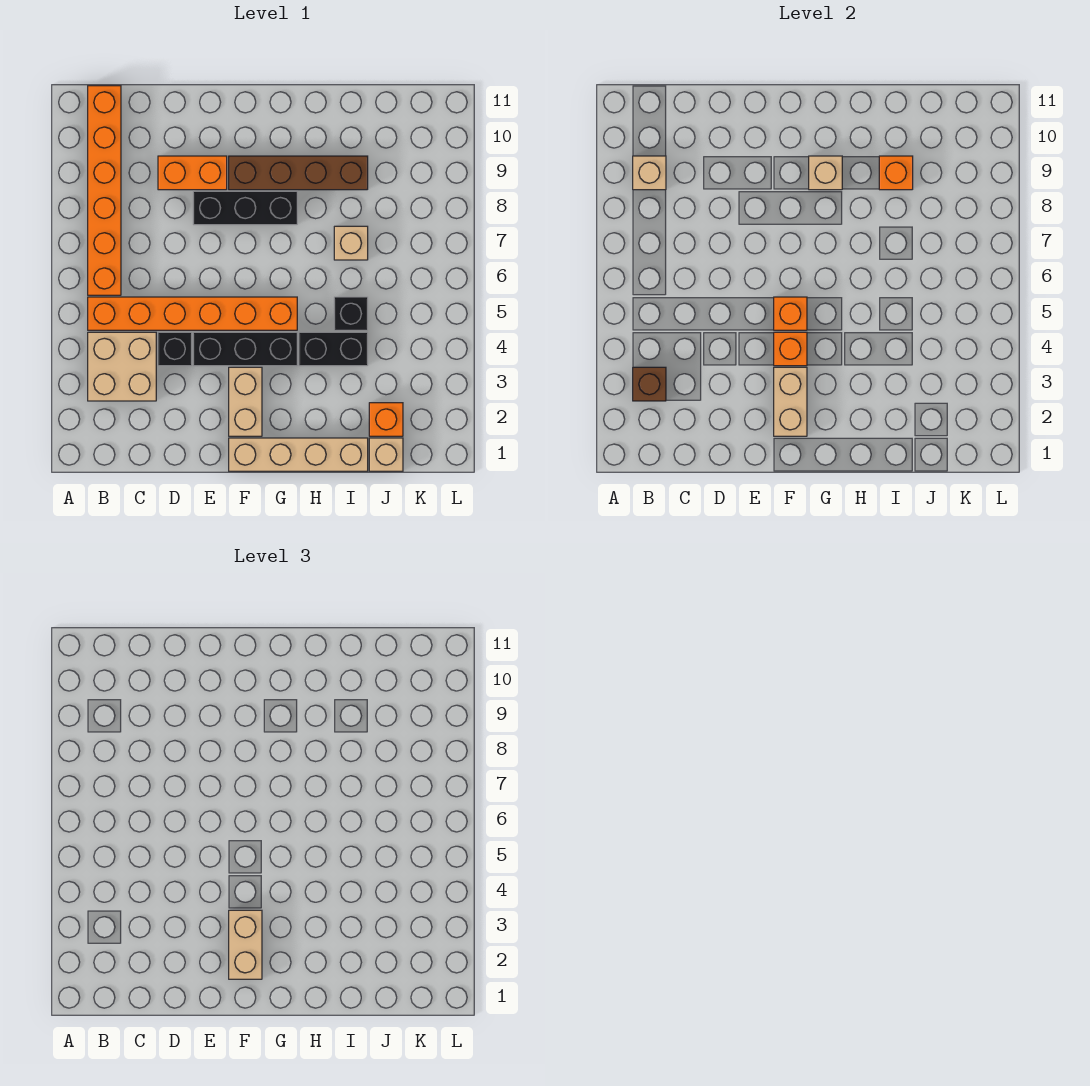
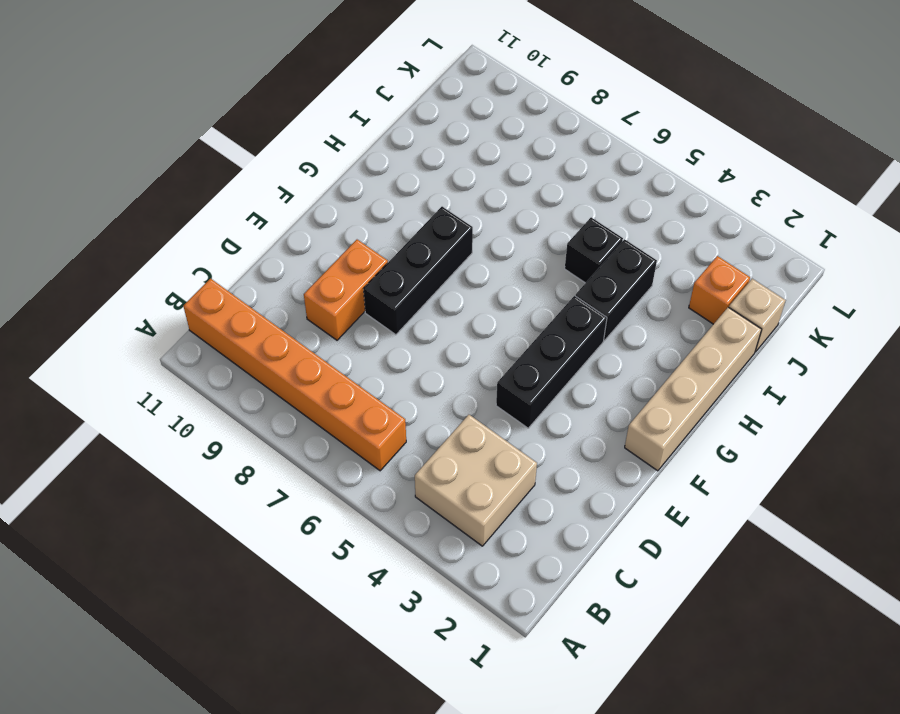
none -> orange 1x6 brick [88,297,297,330]
none -> black 1x1 brick [158,332,192,366]
none -> tan 1x2 brick [229,367,262,436]

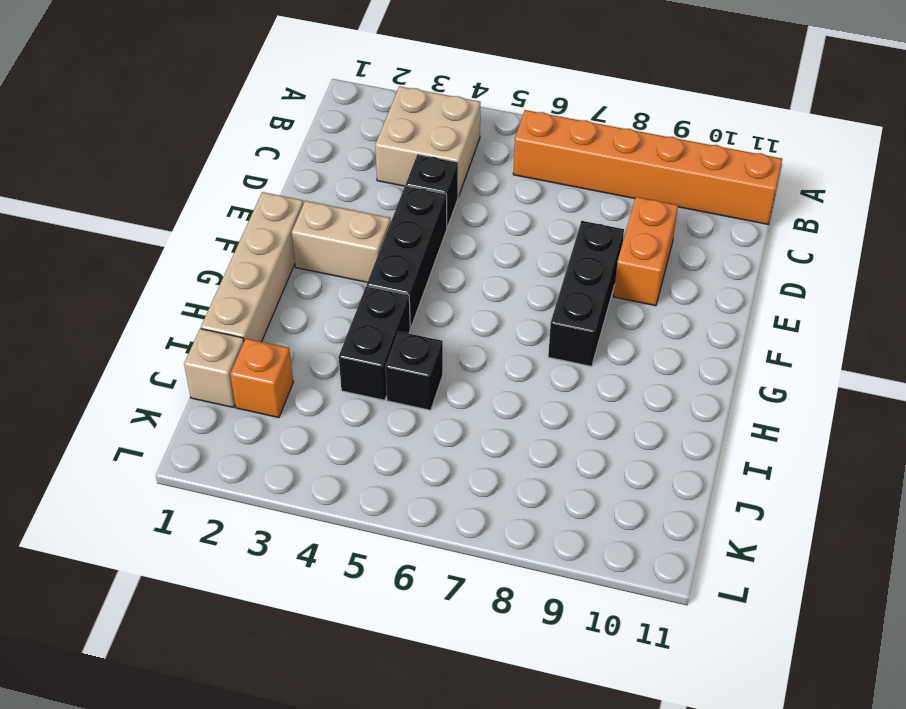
none -> orange 1x6 brick [88,297,297,330]
none -> brown 1x4 brick [229,156,368,190]
none -> tan 1x1 brick [334,226,368,260]

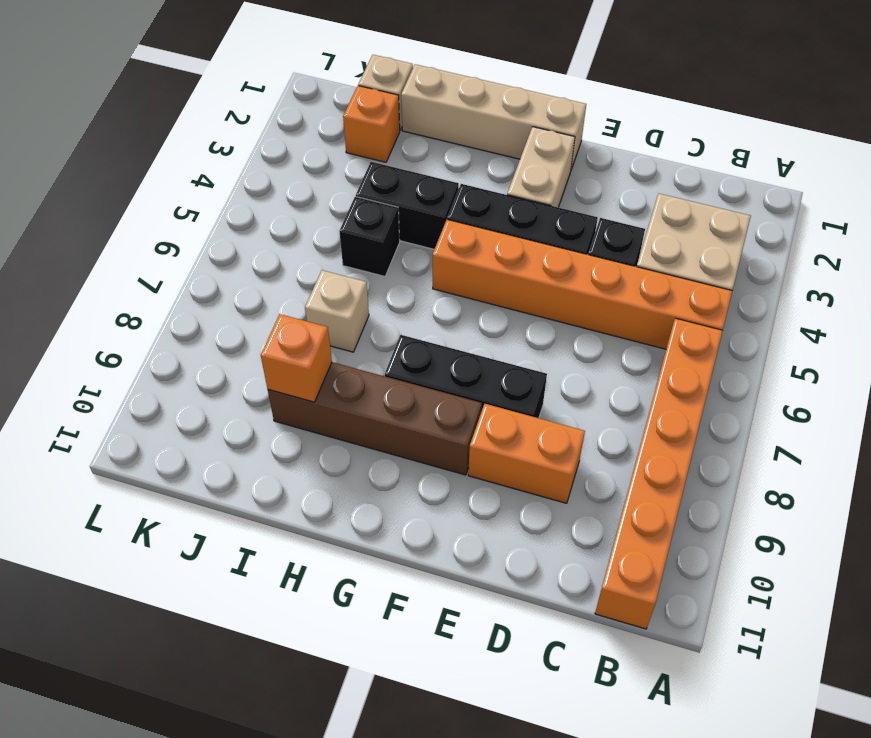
none -> brown 1x1 brick [633,367,666,401]
none -> tan 1x1 brick [633,156,666,190]
none -> tan 1x2 brick [774,367,807,436]

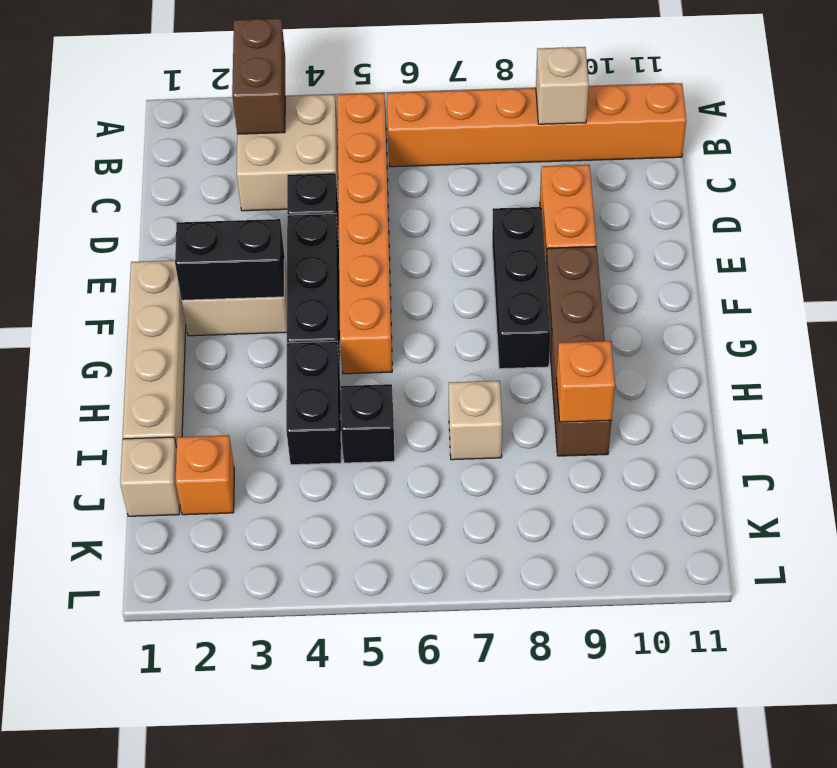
brown 1x2 brick [232,19,285,134] -> brown 1x1 brick [633,367,666,401]
black 1x2 brick [175,219,285,300] -> tan 1x2 brick [774,367,807,436]
none -> orange 1x1 brick [774,332,807,366]
none -> orange 1x1 brick [774,297,807,330]
none -> tan 1x1 brick [809,156,842,190]

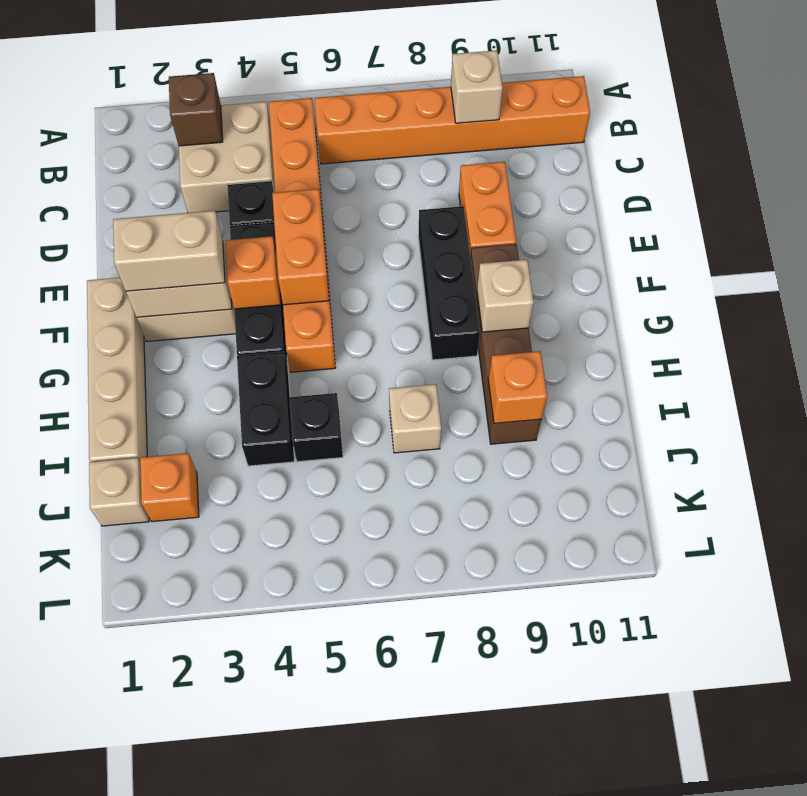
orange 1x2 brick [272,189,329,305] -> orange 1x1 brick [774,297,807,330]

